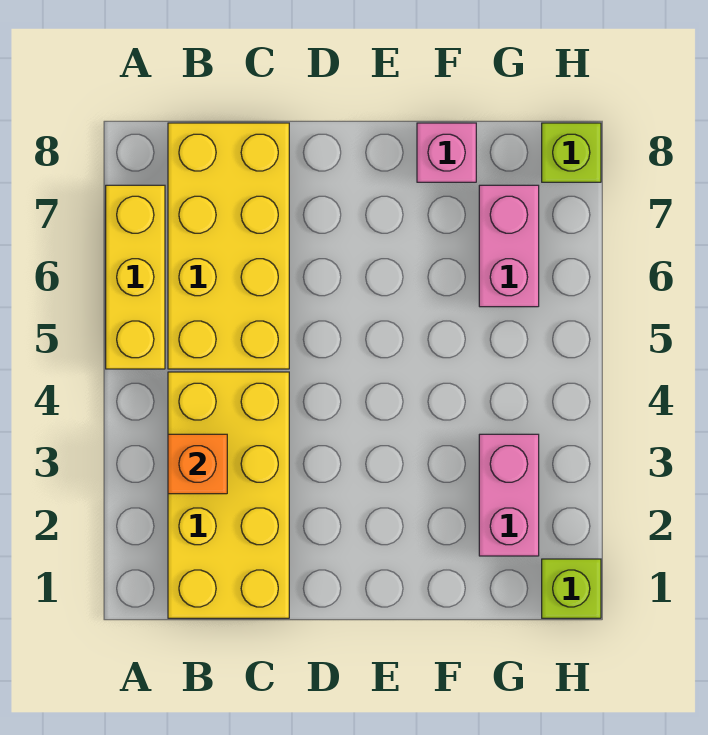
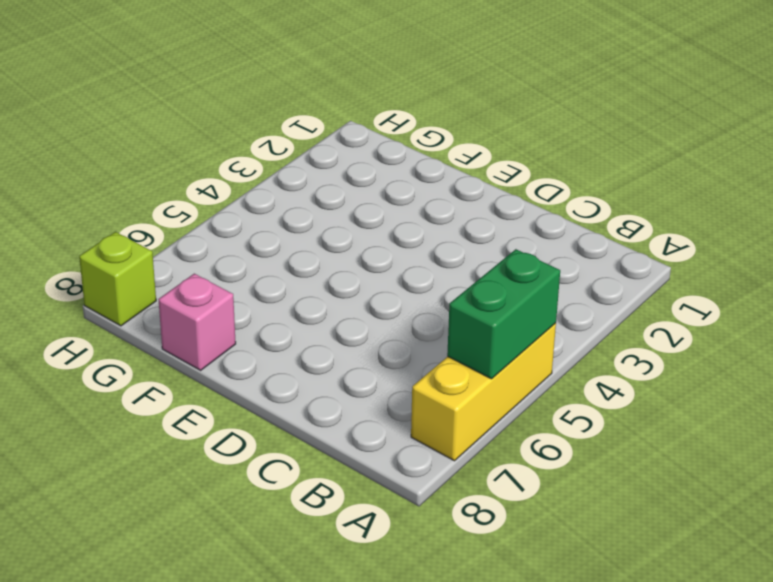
green 1x2 brick [447,249,560,379] -> none
none -> yellow 2x4 brick [168,372,289,618]
none -> yellow 2x4 brick [168,123,289,369]

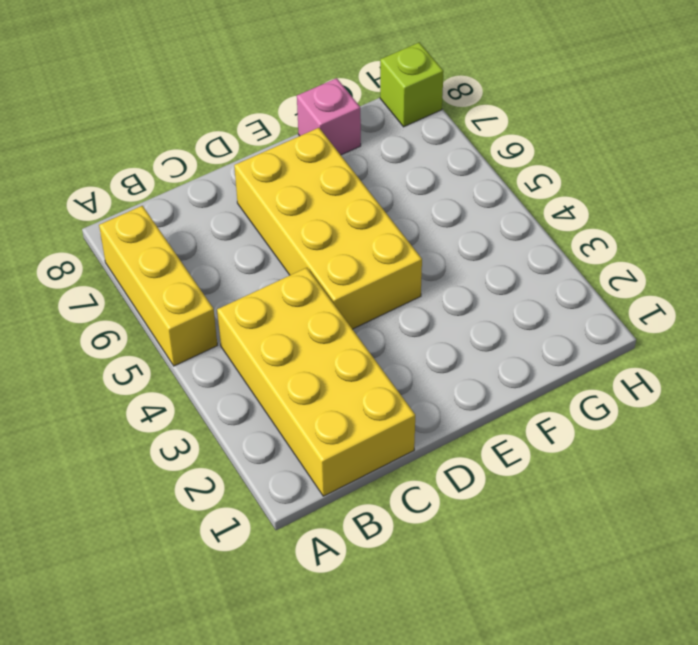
yellow 2x4 brick [234,128,422,329] -> yellow 2x4 brick moved to [168,123,289,369]
none -> pink 1x2 brick [479,434,539,556]
none -> pink 1x2 brick [479,185,539,307]

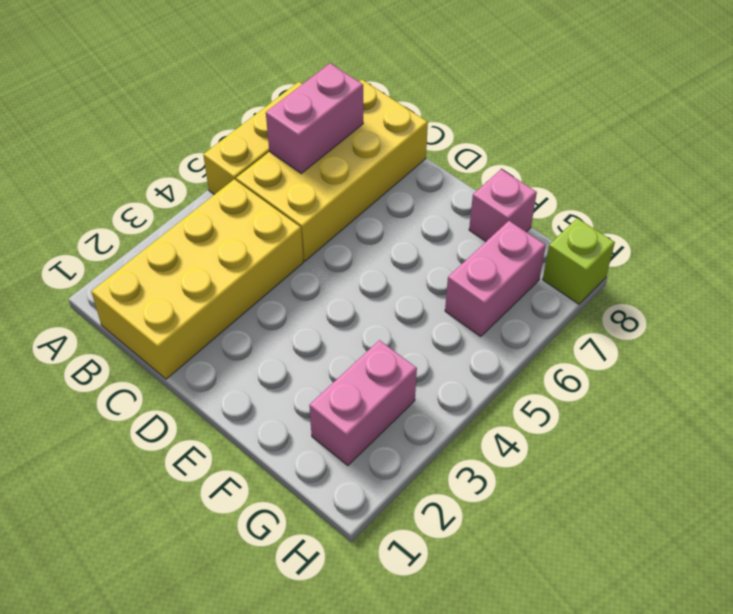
pink 1x2 brick [266,63,363,173] -> none
none -> lime 1x1 brick [542,559,601,618]
none -> orange 1x1 brick [168,434,227,494]

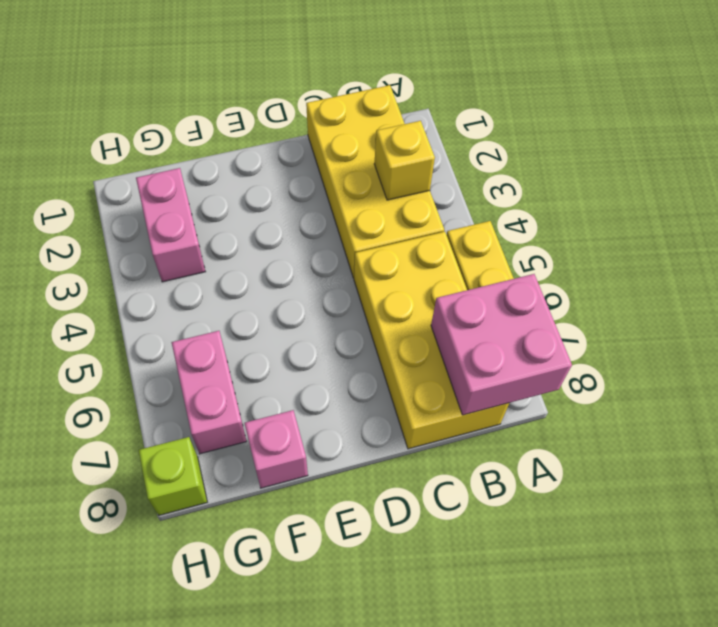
pink 2x2 brick [431,274,572,415] -> none
yellow 1x1 brick [374,121,435,200] -> orange 1x1 brick [168,434,227,494]
none -> lime 1x1 brick [542,559,601,618]

